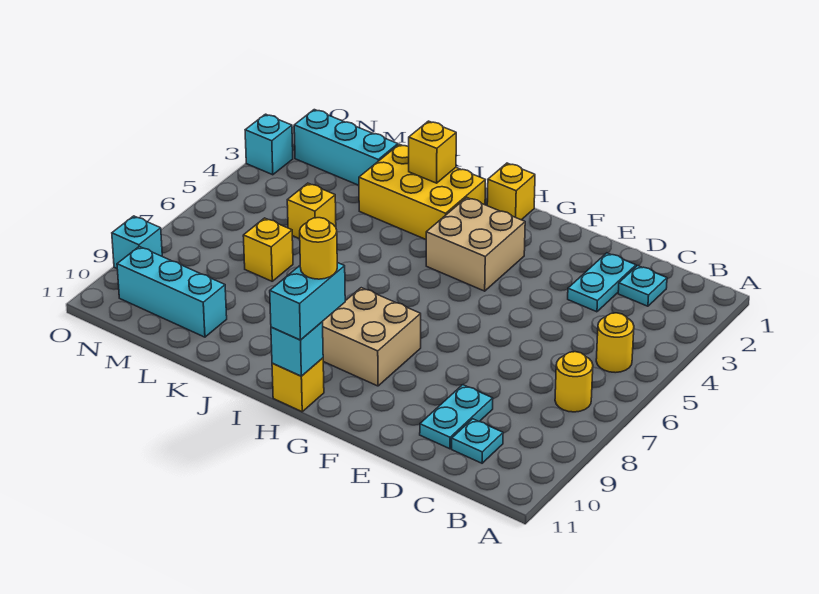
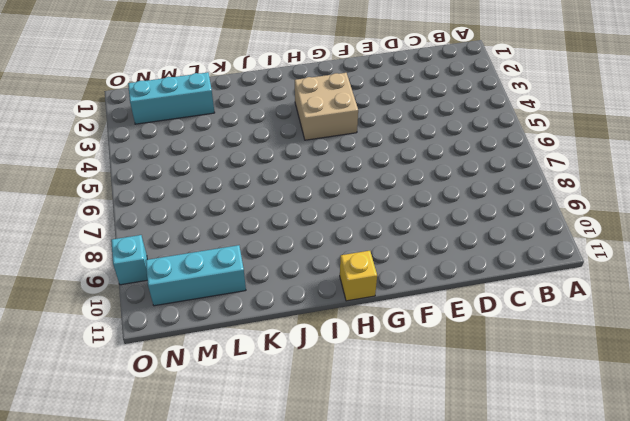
none -> yellow 1x1 round brick [596,313,634,373]
none -> yellow 1x1 round brick [555,352,593,412]
none -> cyan 1x1 plate [618,266,667,306]

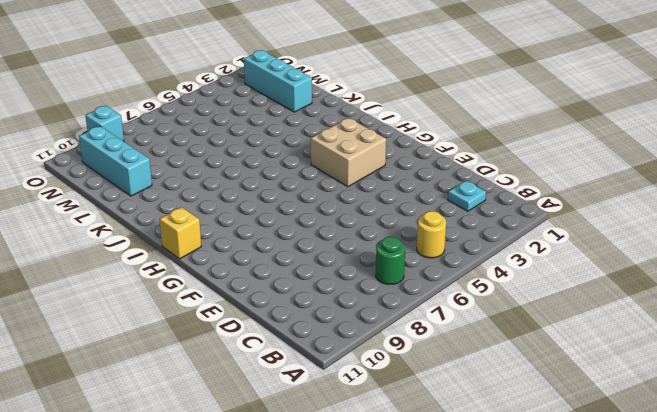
green 1x1 round brick [376,237,405,284] -> yellow 1x1 round brick [555,352,593,412]
none -> cyan 1x1 plate [452,419,503,463]
none -> cyan 1x2 plate [568,253,636,312]
none -> cyan 1x2 plate [420,385,493,449]

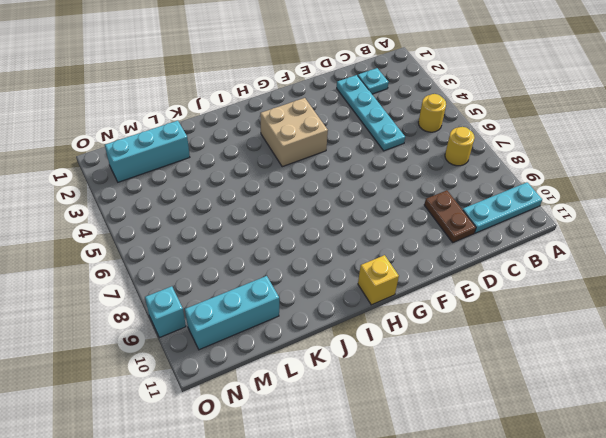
cyan 1x3 plate [462,182,542,233] -> cyan 1x1 plate [452,419,503,463]
cyan 1x4 plate [337,75,405,151] -> cyan 1x2 plate [568,253,636,312]
brown 1x2 plate [424,190,476,242] -> cyan 1x2 plate [420,385,493,449]
none -> tan 2x2 brick [322,288,421,386]
none -> yellow 1x1 brick [487,163,535,220]
none -> yellow 2x3 brick [359,144,485,240]

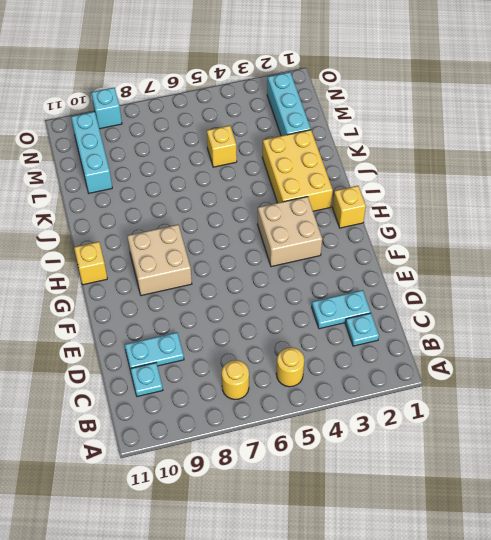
none -> yellow 1x1 brick [243,218,293,281]
none -> cyan 1x1 brick [245,114,293,175]
none -> cyan 1x1 brick [271,322,323,376]

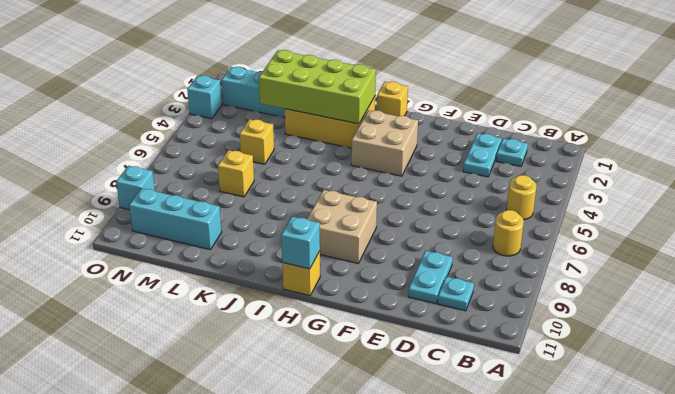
lime 2x4 brick [259,50,376,124] -> yellow 1x1 brick [409,121,456,183]
none -> cyan 1x2 brick [270,263,345,340]
none -> yellow 1x1 round brick [300,218,337,279]

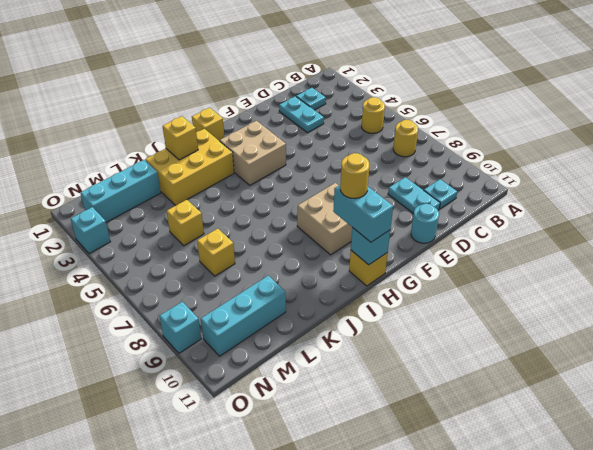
cyan 1x1 round brick [411,204,439,243] -> none

